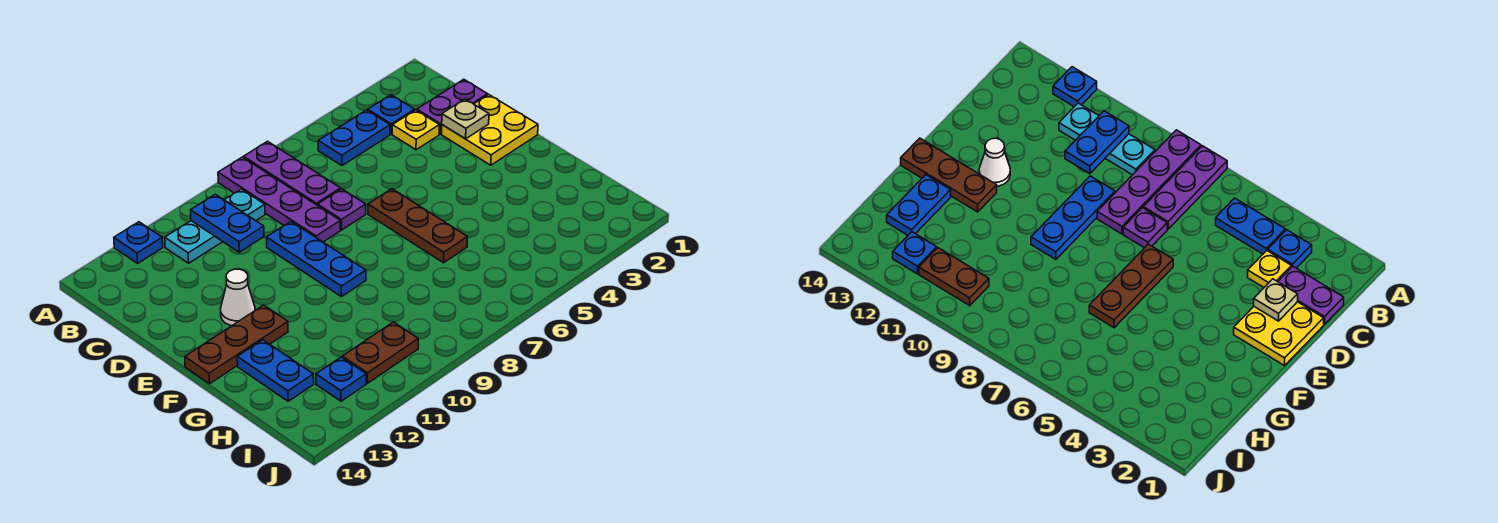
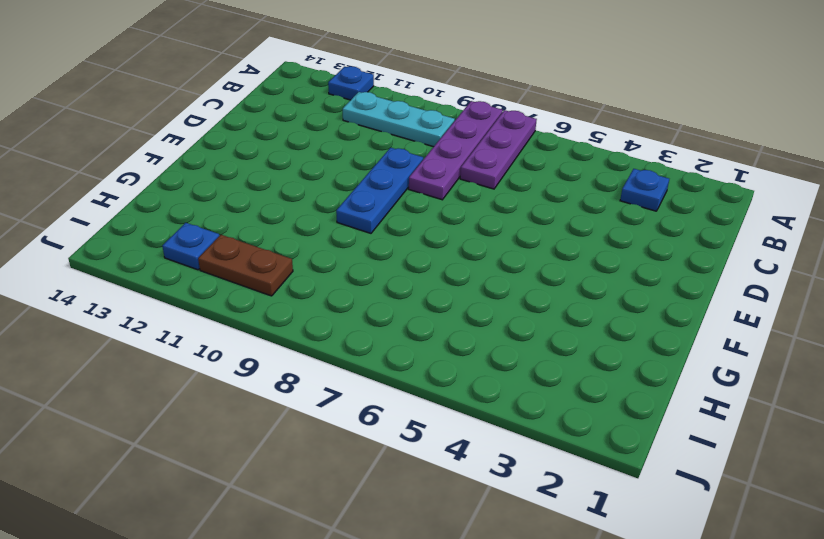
none -> blue 1x2 plate [318,110,390,166]
none -> purple 1x2 plate [417,79,488,134]
none -> yellow 1x1 plate [392,110,439,150]

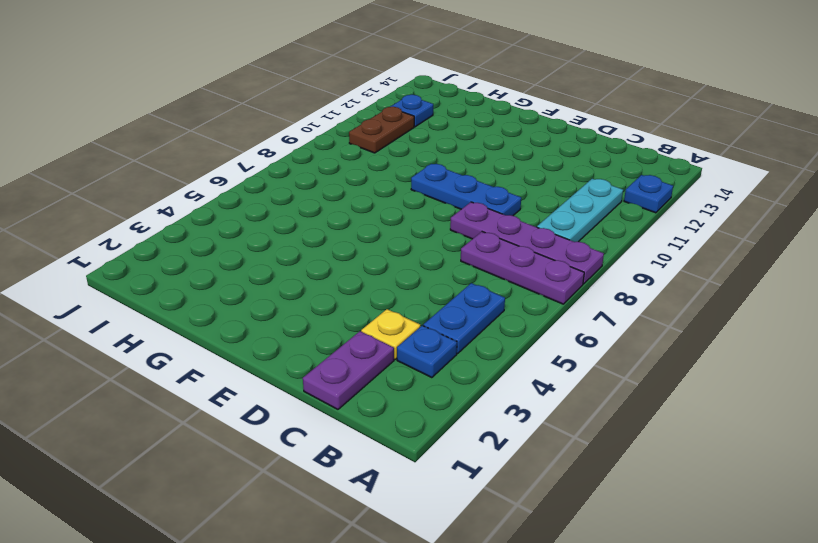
none -> yellow 2x2 plate [442,95,538,165]
none -> purple 1x1 plate [318,189,366,230]
none -> brown 1x3 plate [368,189,468,263]

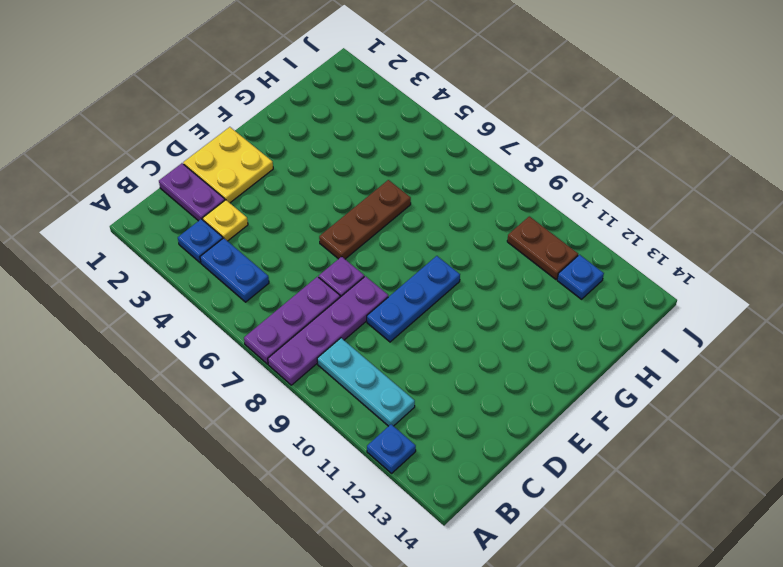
none -> white 1x1 cone [221,269,255,326]
none -> brown 1x3 plate [185,305,288,384]
none -> blue 1x2 plate [237,340,314,401]

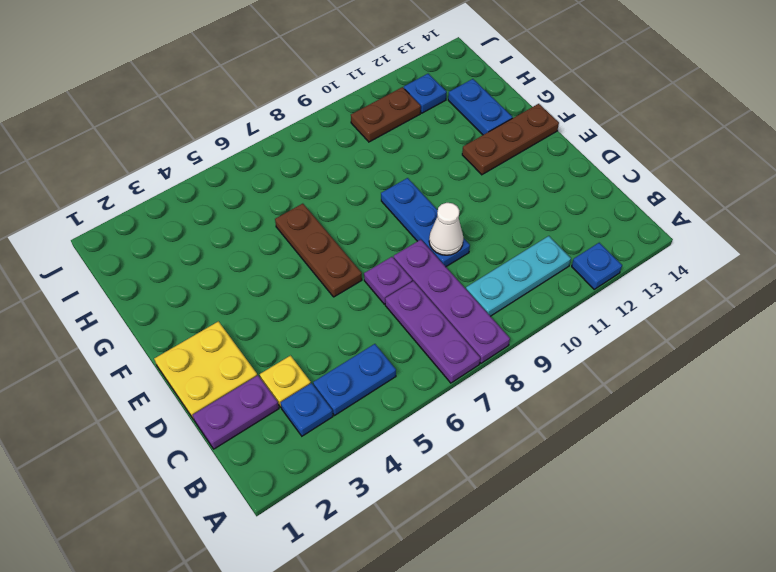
white 1x1 cone [429,203,463,255] -> white 1x1 cone moved to [221,269,255,326]
none -> blue 1x2 plate [191,194,264,252]
none -> tan 1x1 plate [442,99,489,139]

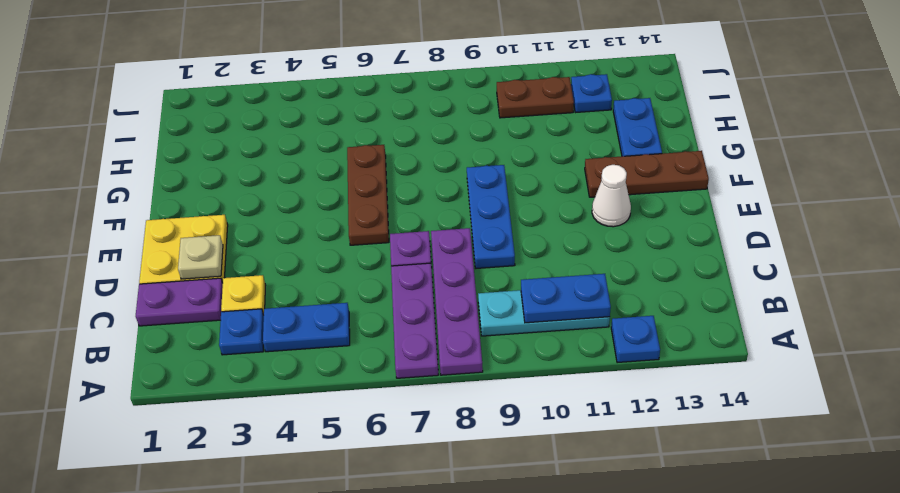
blue 1x2 plate [521,274,611,323] -> blue 1x2 plate turned to [191,194,264,252]

